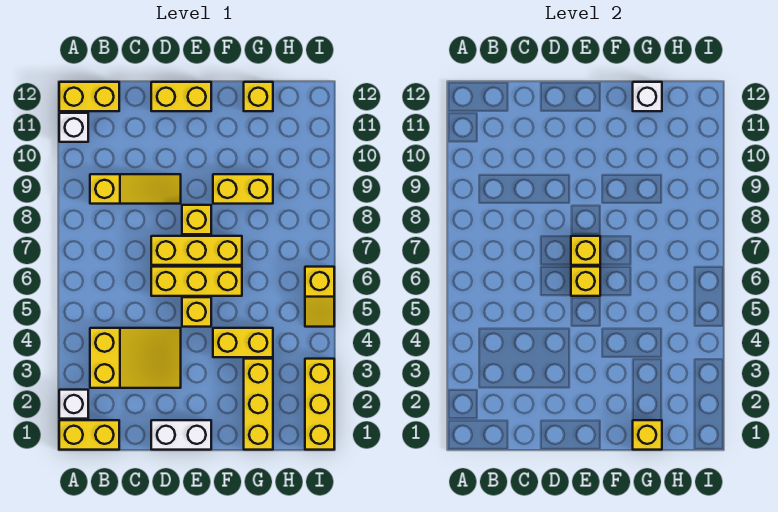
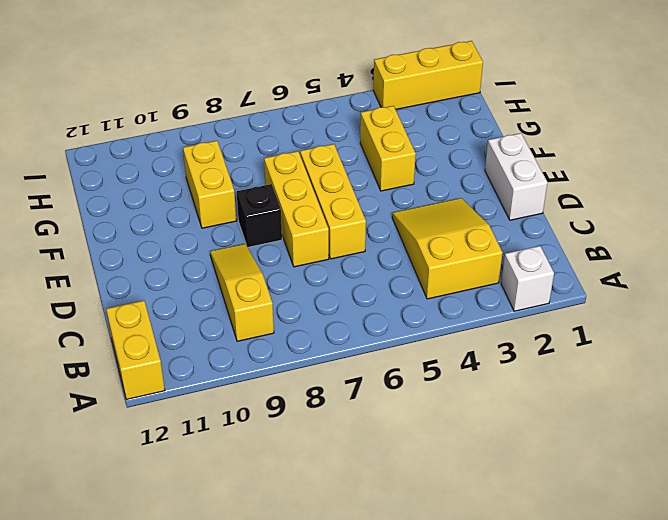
black 1x1 brick [237,184,282,247] -> yellow 1x1 brick [182,205,211,234]
none -> yellow 1x2 brick [59,420,119,450]
none -> white 1x1 brick [59,113,88,142]
none -> yellow 1x2 brick [151,82,211,111]

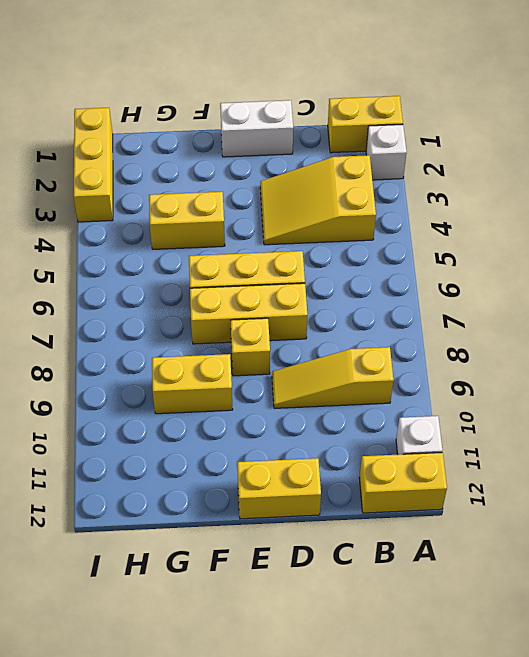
none -> yellow 1x1 brick [182,297,211,327]
none -> yellow 1x3 brick [244,359,273,450]
none -> yellow 1x1 brick [244,82,273,111]

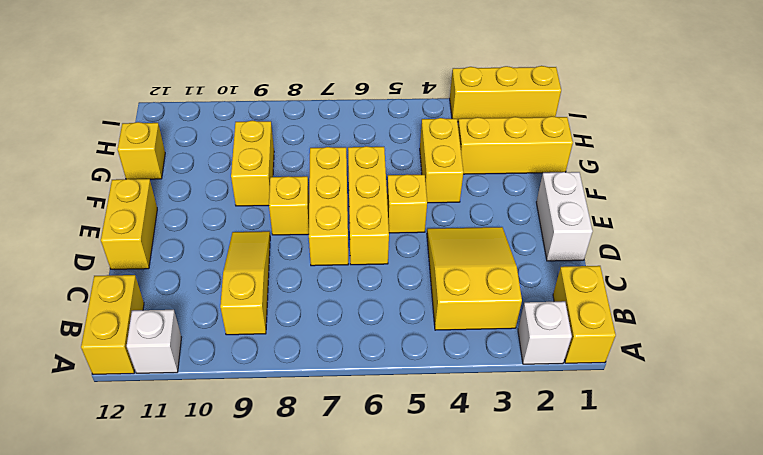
none -> yellow 1x2 slope [305,267,334,327]
none -> yellow 1x1 brick [571,267,600,296]
none -> yellow 1x1 brick [571,236,600,265]

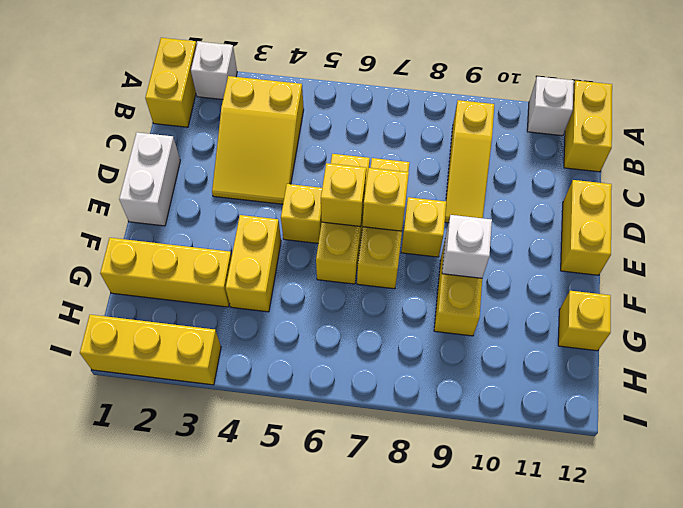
white 1x1 brick [442,215,492,278] -> white 1x1 brick moved to [633,82,662,111]
none -> yellow 1x2 slope [305,267,334,327]
none -> yellow 1x1 brick [633,420,662,450]

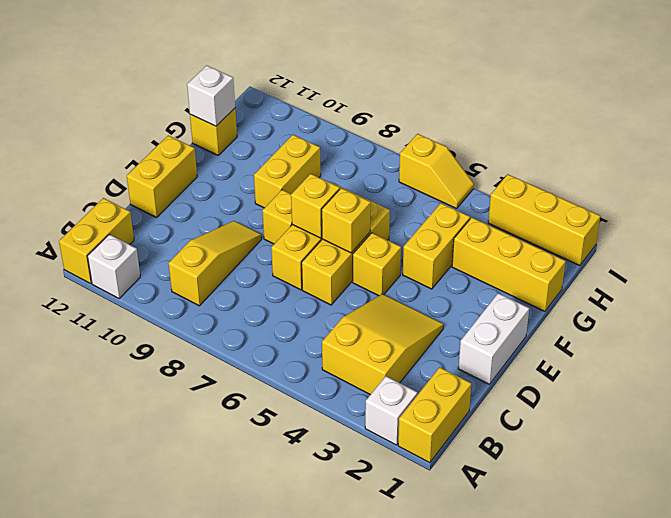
none -> yellow 1x1 brick [633,420,662,450]

